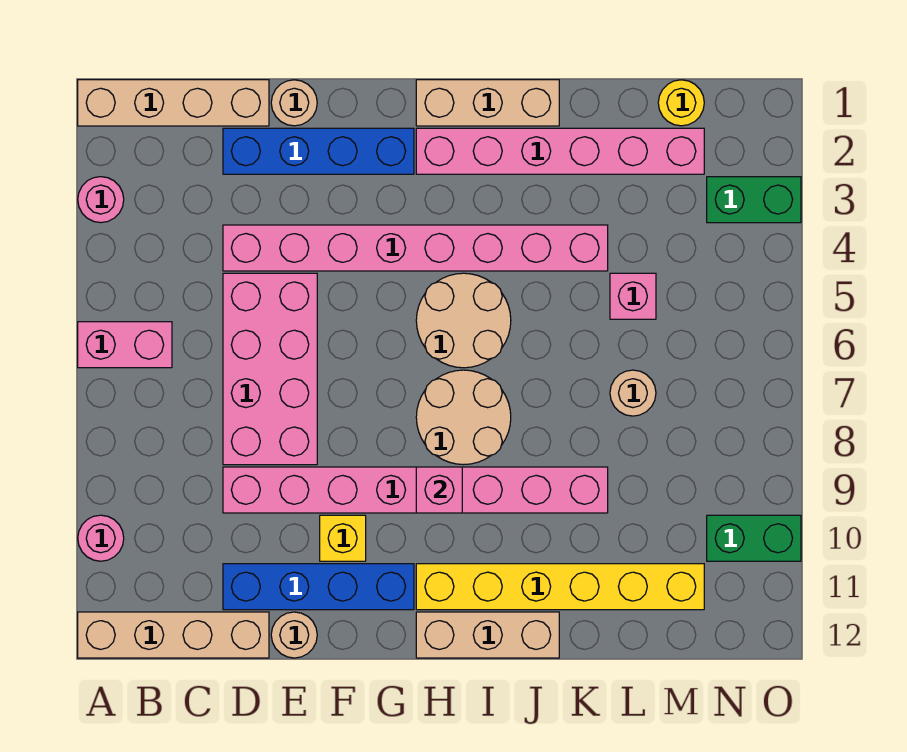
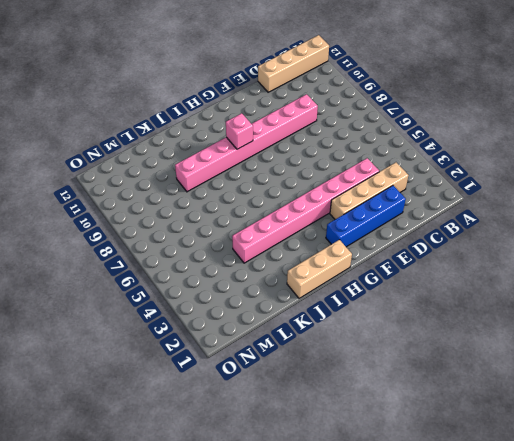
tan 1x4 brick [330,162,409,219] -> tan 1x4 brick moved to [78,80,269,126]
none -> pink 1x1 round brick [78,177,124,223]
none -> pink 1x2 brick [78,322,172,368]
none -> pink 1x1 round brick [78,515,124,561]

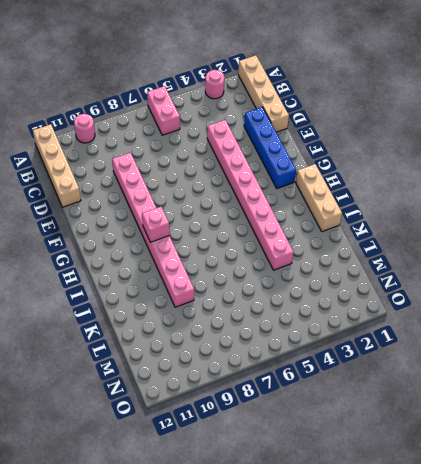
none -> pink 2x4 brick [223,273,317,465]
none -> blue 1x4 brick [223,564,414,610]
none -> tan 1x1 round brick [271,80,317,126]

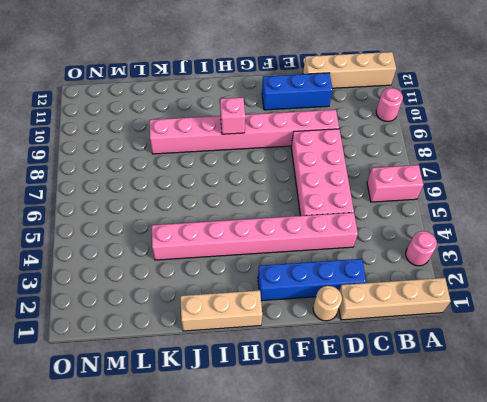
blue 1x3 brick [262,73,333,110] -> blue 1x4 brick [223,564,414,610]
none -> tan 1x1 round brick [271,612,317,658]
none -> yellow 1x1 brick [320,515,366,561]
none -> pink 1x6 brick [416,128,704,174]

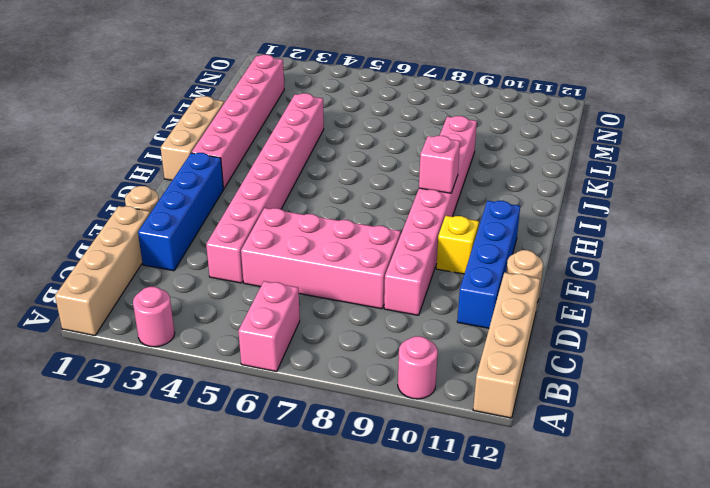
none -> tan 2x2 round brick [416,273,511,368]
none -> tan 2x2 round brick [416,370,511,465]
none -> yellow 1x6 brick [416,564,704,610]

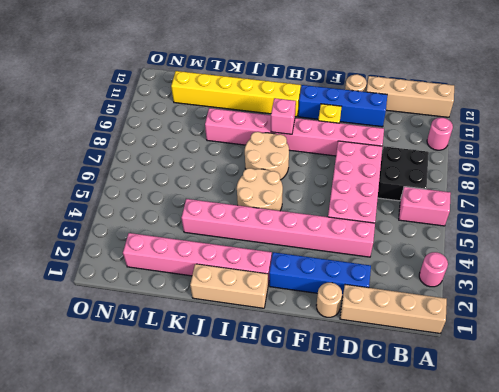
black 2x2 brick [378,146,429,201] -> none
none -> tan 1x3 brick [416,612,559,658]
none -> pink 1x1 brick [610,273,656,319]
none -> tan 1x1 round brick [610,370,656,416]

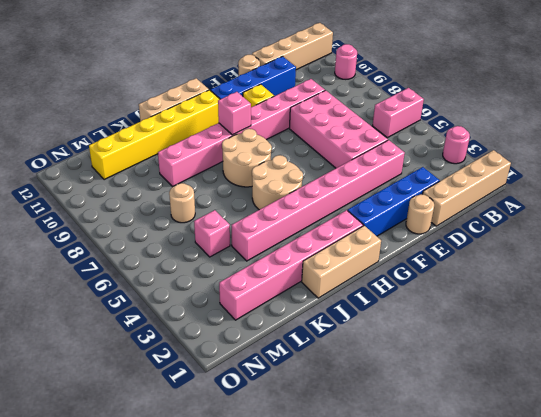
none -> yellow 1x1 round brick [658,80,704,126]
none -> green 1x2 brick [707,177,801,223]
none -> green 1x2 brick [707,515,801,561]

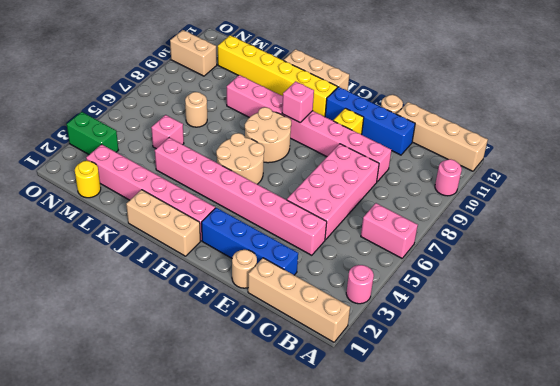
tan 1x2 brick [170,30,217,76] -> green 1x2 brick [707,515,801,561]

